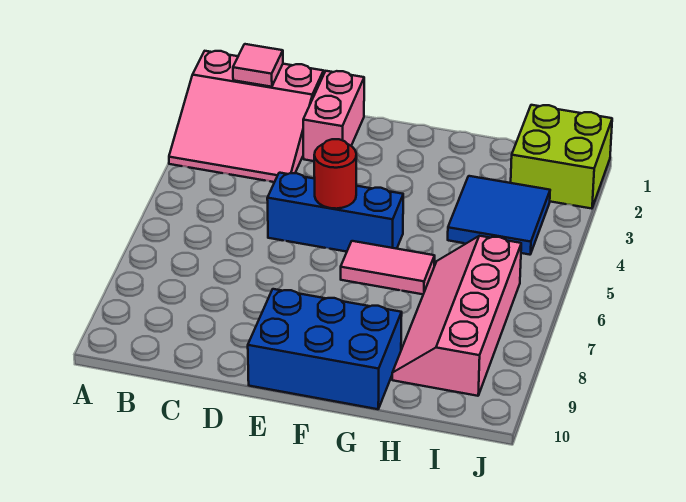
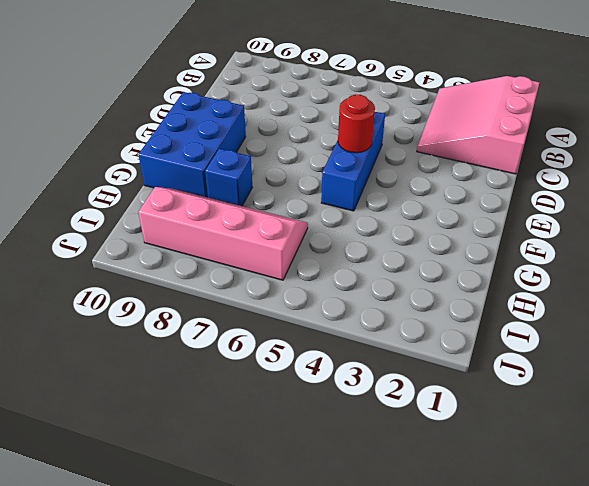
blue 1x1 brick [205,149,253,206] -> none
none -> pink 1x2 brick [303,71,364,161]
none -> pink 1x2 tile [341,241,435,294]

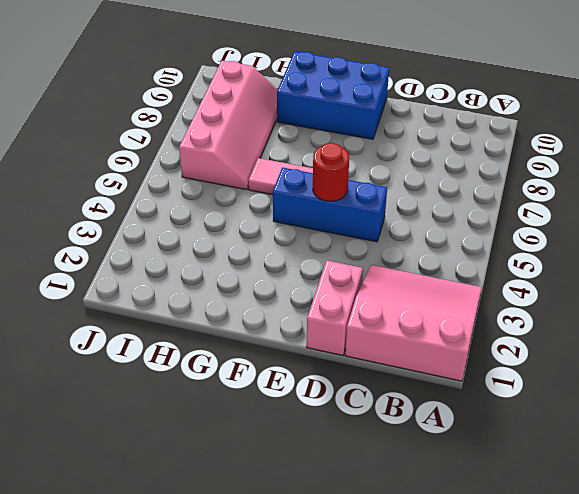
none -> blue 2x2 tile [448,176,550,255]
none -> lime 2x2 brick [511,105,612,209]

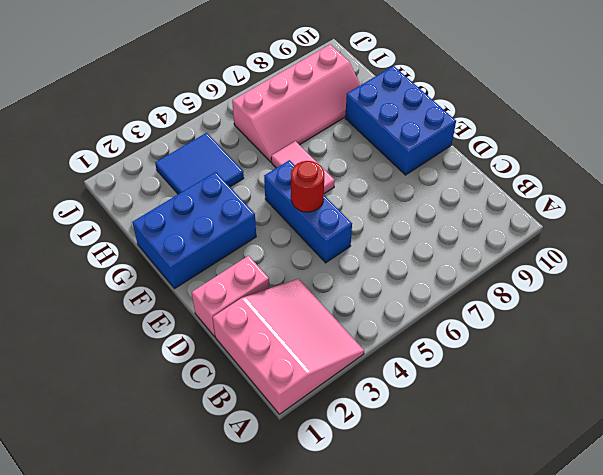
blue 2x3 brick [132,172,256,289] -> none
none -> lime 2x2 brick [511,105,612,209]
none -> pink 1x1 tile [233,44,283,87]

